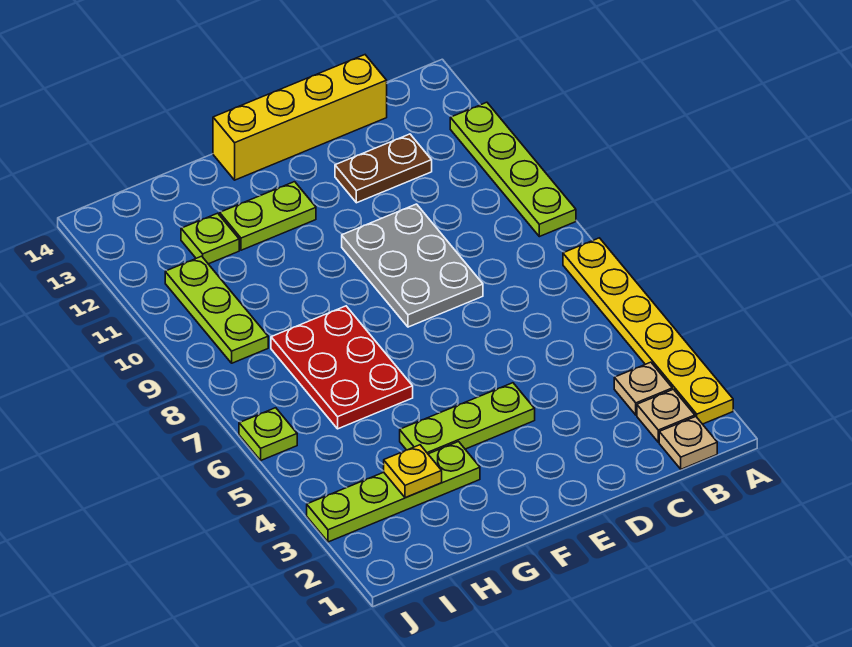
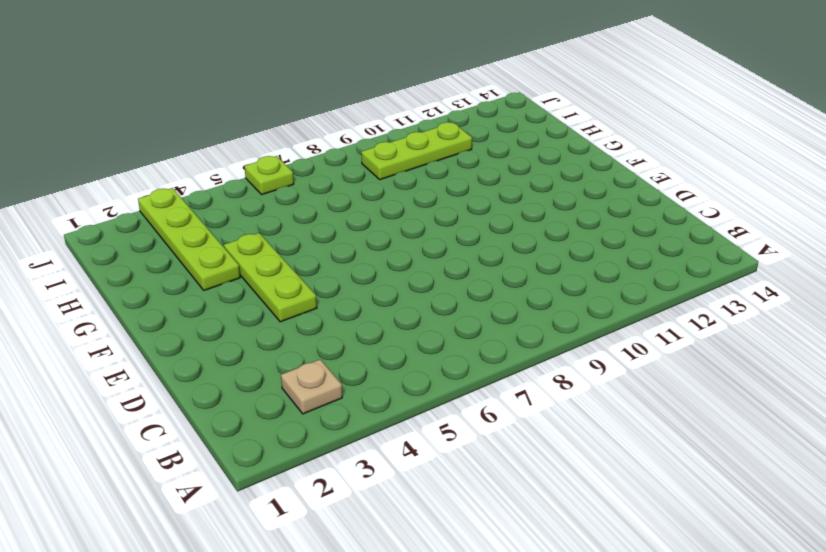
none -> yellow 1x6 plate [563,238,733,424]
none -> lime 1x4 plate [450,102,576,237]
none -> tan 1x1 plate [659,417,717,469]

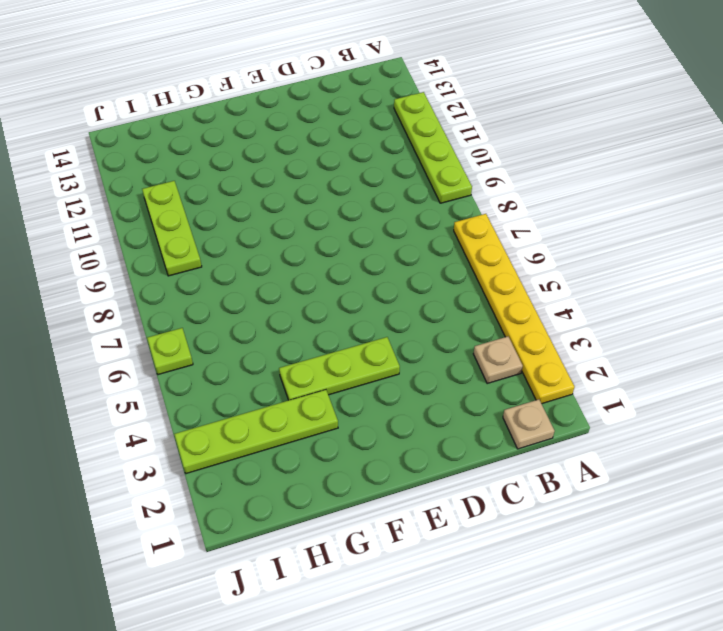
none -> tan 1x1 plate [637,389,695,442]
none -> brown 1x2 plate [335,134,432,203]
none -> yellow 1x4 brick [213,55,387,180]

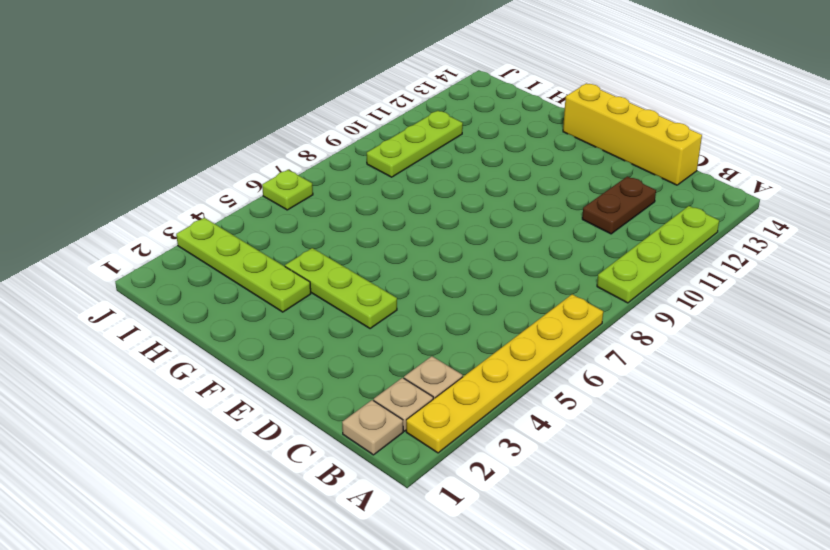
brown 1x2 plate [582,176,656,234] -> brown 1x2 plate turned to [335,134,432,203]
none -> grey 2x3 plate [342,204,483,327]
none -> lime 1x2 plate [220,182,316,250]
none -> red 2x3 plate [271,306,413,429]

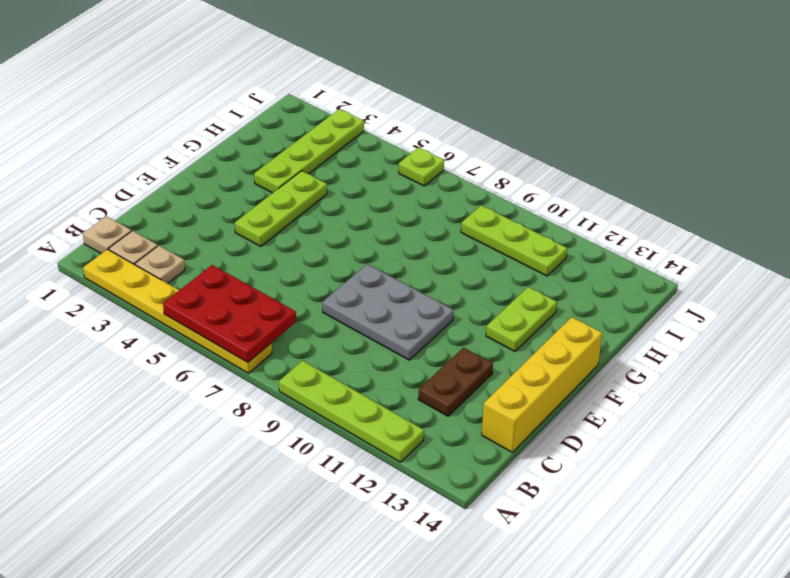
red 2x3 plate [163,265,296,363] -> red 2x3 plate moved to [271,306,413,429]
none -> lime 1x1 plate [181,213,239,264]
none -> yellow 1x1 plate [384,445,442,498]

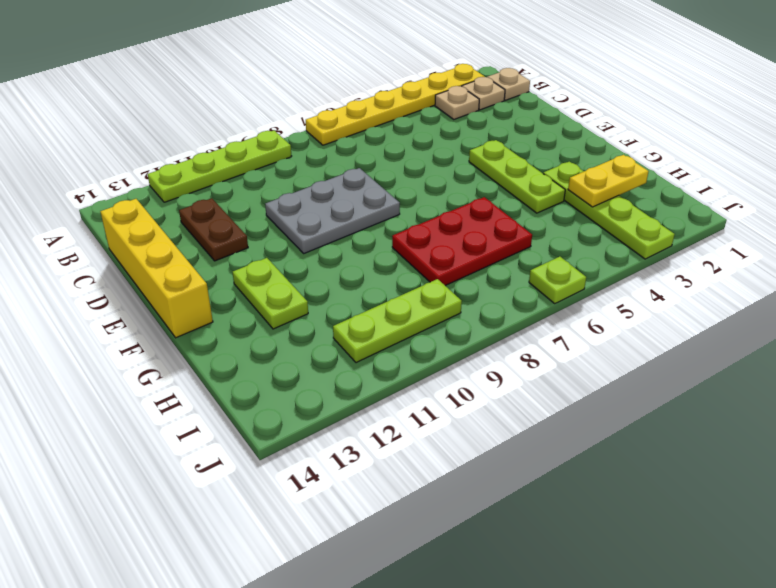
yellow 1x2 plate [568,155,649,207] -> yellow 1x1 plate [384,445,442,498]
none -> lime 1x1 plate [181,213,239,264]

